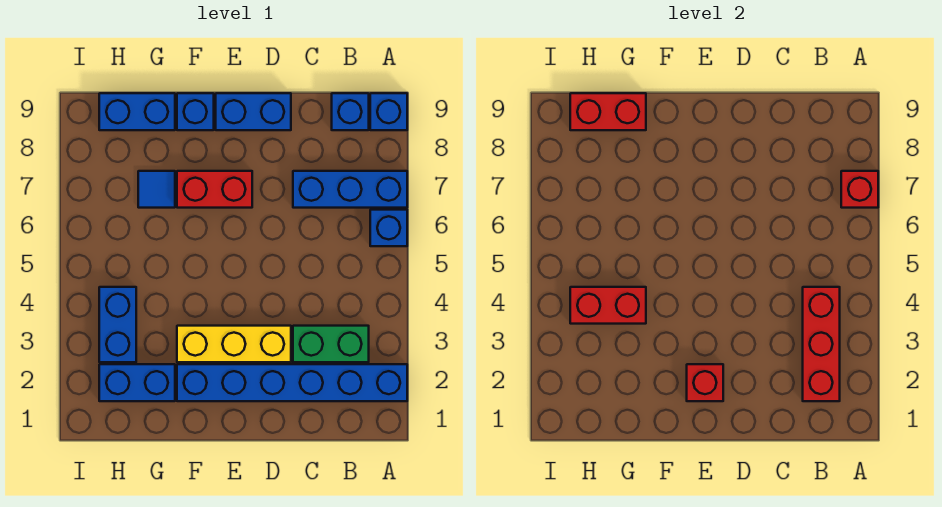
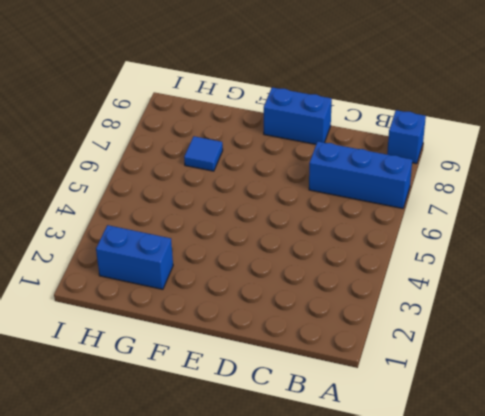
none -> blue 1x6 brick [177,364,407,401]
none -> blue 1x1 brick [370,210,407,246]
none -> green 1x2 brick [293,326,369,362]

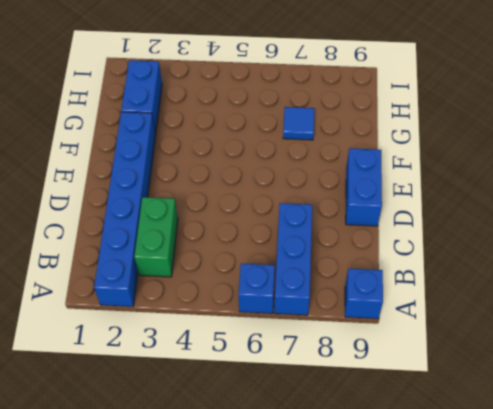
none -> blue 1x1 brick [332,93,369,130]
none -> yellow 1x3 brick [177,326,291,362]
none -> red 1x2 brick [177,171,252,208]

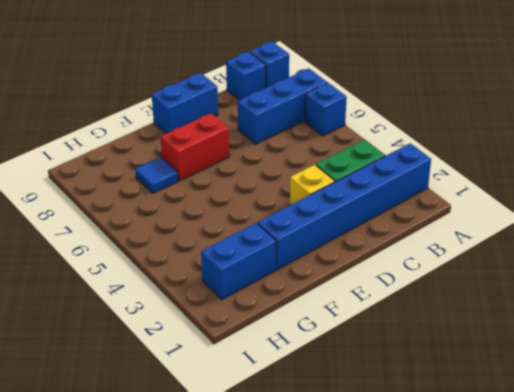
yellow 1x1 brick [290,165,335,205] -> yellow 1x3 brick [177,326,291,362]
none -> blue 1x1 brick [177,93,214,130]
none -> blue 1x2 brick [99,93,175,130]
none -> blue 1x2 brick [99,287,136,362]

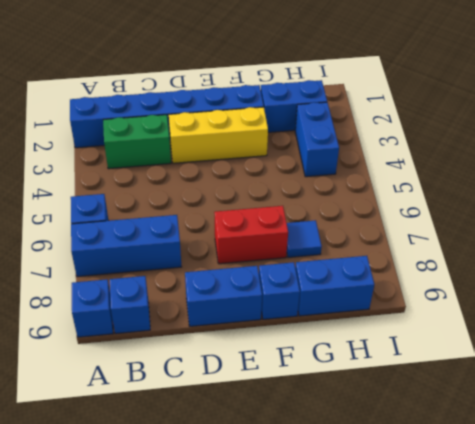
none -> red 1x1 brick [841,171,878,208]
none -> red 1x3 brick [803,287,840,401]
none -> red 1x1 brick [687,364,723,401]

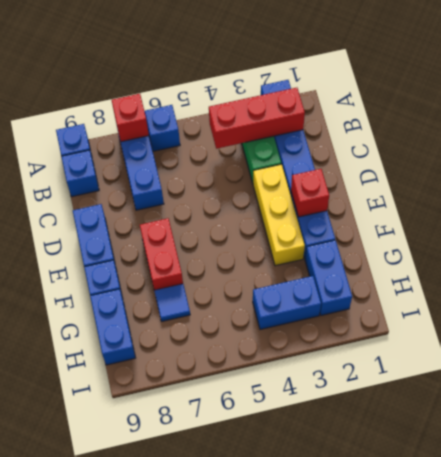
none -> red 1x2 brick [570,287,646,324]
none -> red 1x2 brick [570,93,646,130]

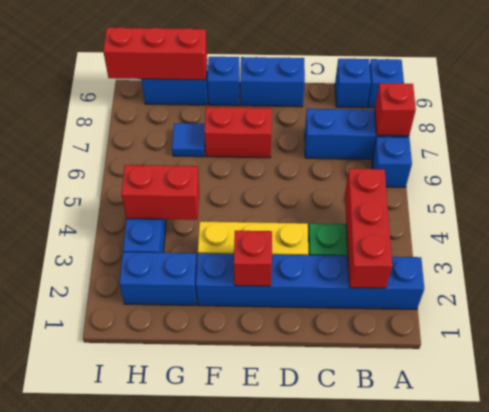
red 1x3 brick [103,27,207,80] -> red 1x2 brick [570,93,646,130]

